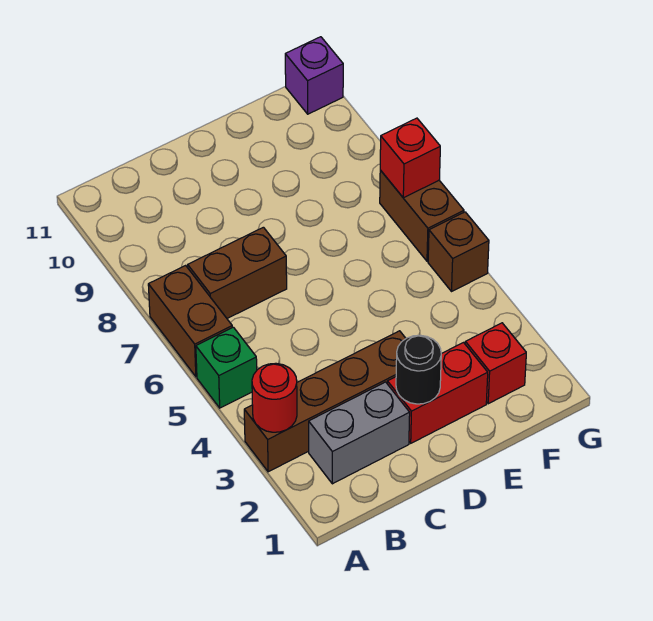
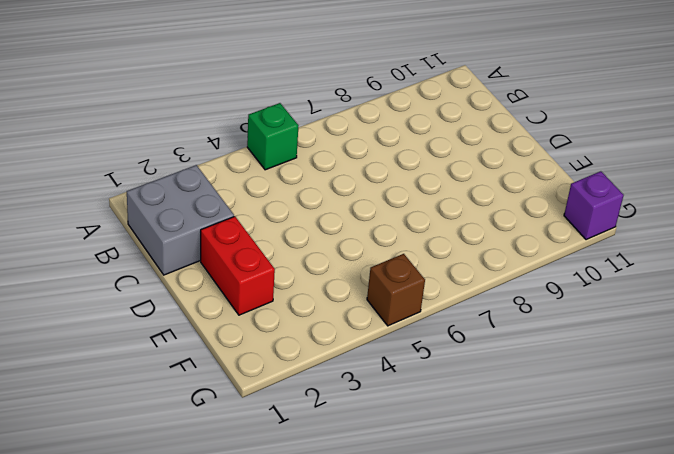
grey 2x2 brick [127,165,234,275] -> grey 1x2 brick [309,382,410,484]
none -> brown 1x4 brick [244,331,406,472]
none -> brown 1x2 brick [148,265,232,377]
none -> brown 1x2 brick [188,227,287,318]

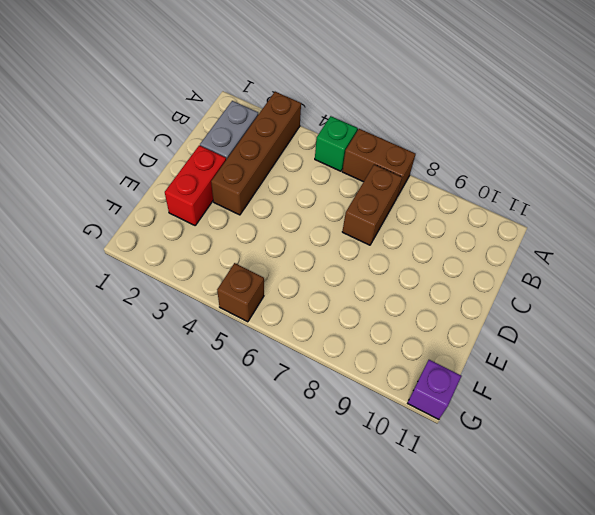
none -> red 1x1 brick [465,323,526,404]
none -> brown 1x2 brick [380,170,464,261]
none -> red 1x1 round brick [252,363,297,432]

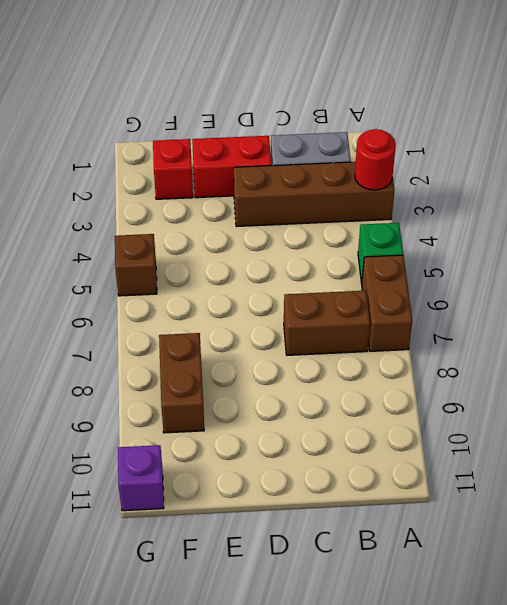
brown 1x2 brick [159,333,204,433] -> brown 1x2 brick moved to [380,170,464,261]
none -> black 1x1 round brick [396,335,441,404]
none -> red 1x1 brick [380,118,440,198]

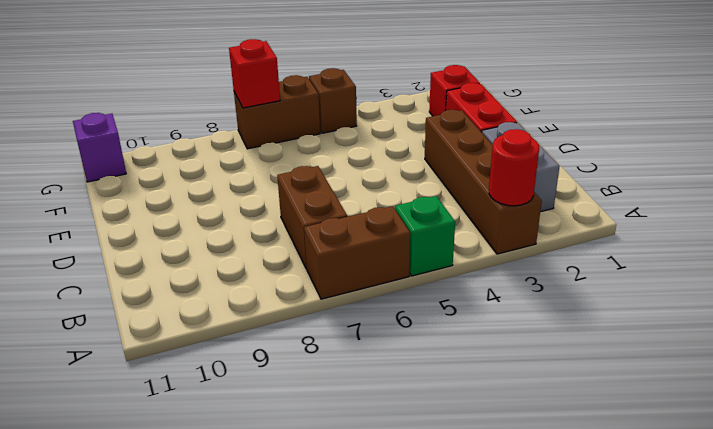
none -> black 1x1 round brick [396,335,441,404]

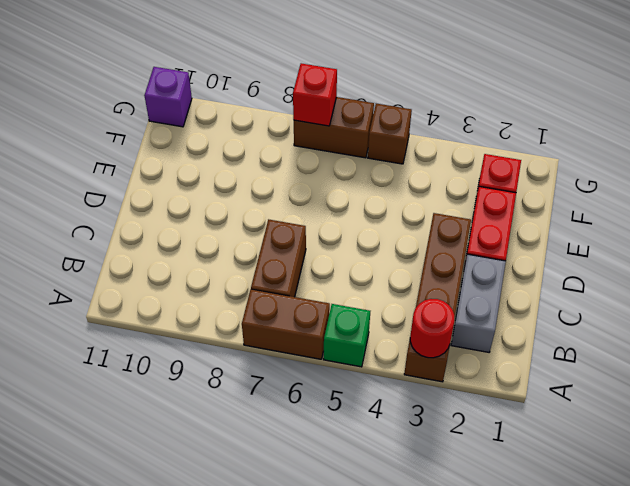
none -> black 1x1 round brick [396,335,441,404]

